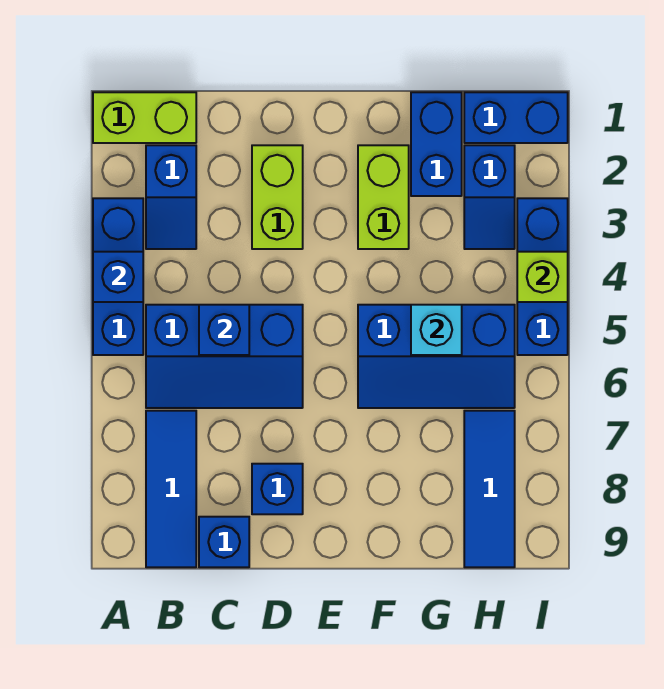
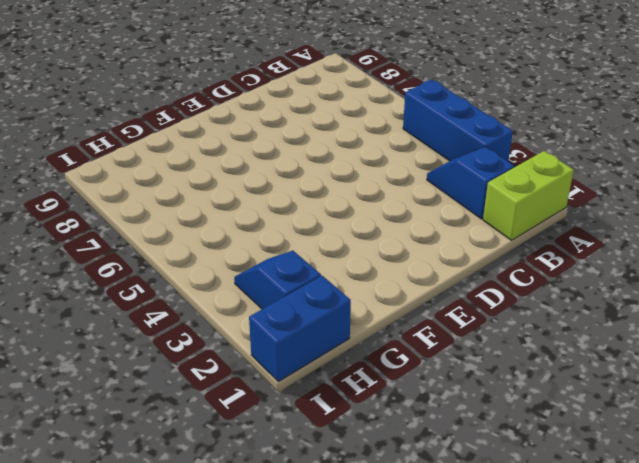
none -> blue 2x3 slope [146,305,303,408]
none -> blue 1x3 tile [146,411,196,567]
none -> blue 1x1 brick [199,517,249,567]

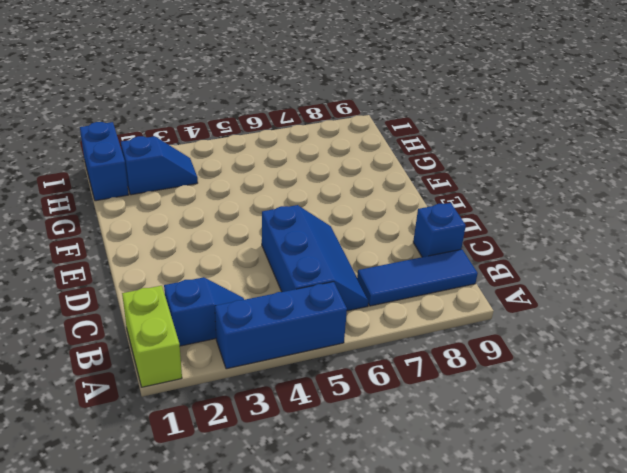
none -> lime 1x2 brick [252,145,303,249]
none -> blue 1x1 brick [252,464,303,514]
none -> lime 1x2 brick [358,145,409,249]

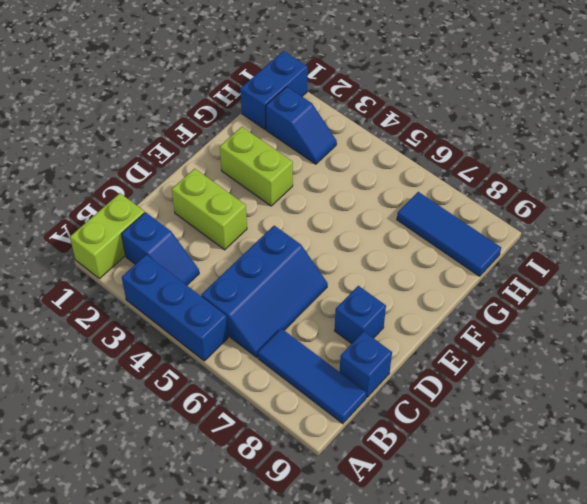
none -> blue 2x3 slope [358,305,515,408]
none -> blue 1x2 brick [411,92,462,196]
none -> blue 1x3 brick [517,198,568,355]

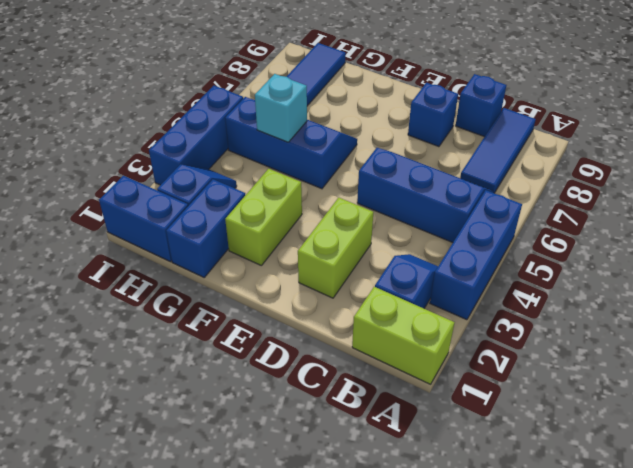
none -> blue 1x1 brick [93,252,143,302]
none -> blue 1x1 brick [199,305,249,355]
none -> lime 1x1 brick [517,252,568,302]

